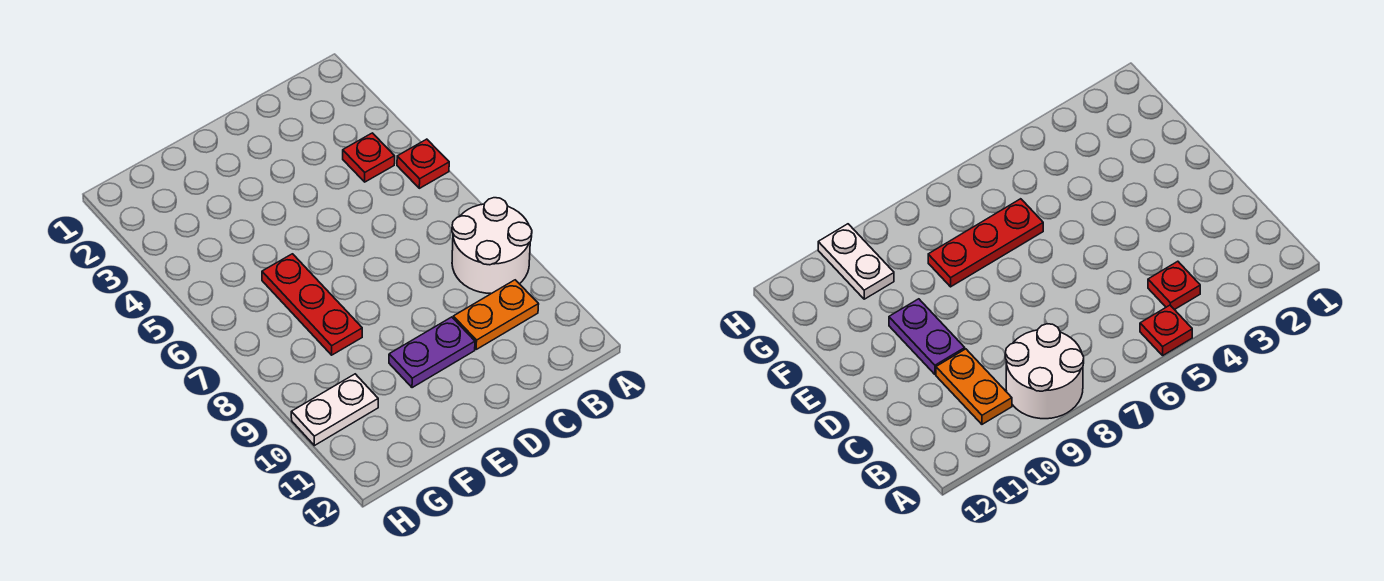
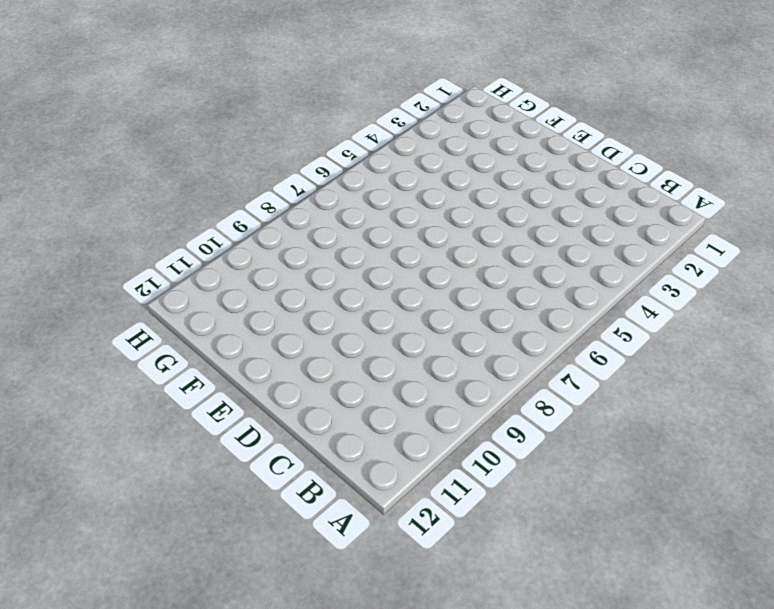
none -> red 1x1 plate [397,139,449,188]
none -> white 2x2 round brick [452,198,532,294]

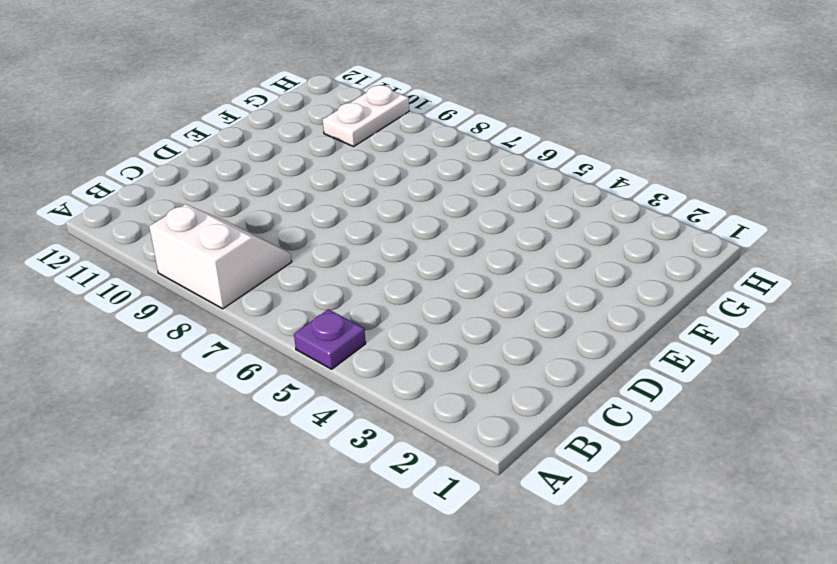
purple 1x1 plate [294,309,366,369] -> red 1x1 plate [397,139,449,188]
white 2x2 slope [149,204,292,309] -> white 2x2 round brick [452,198,532,294]
none -> red 1x1 plate [343,133,395,182]
none -> orange 1x2 plate [453,280,539,349]

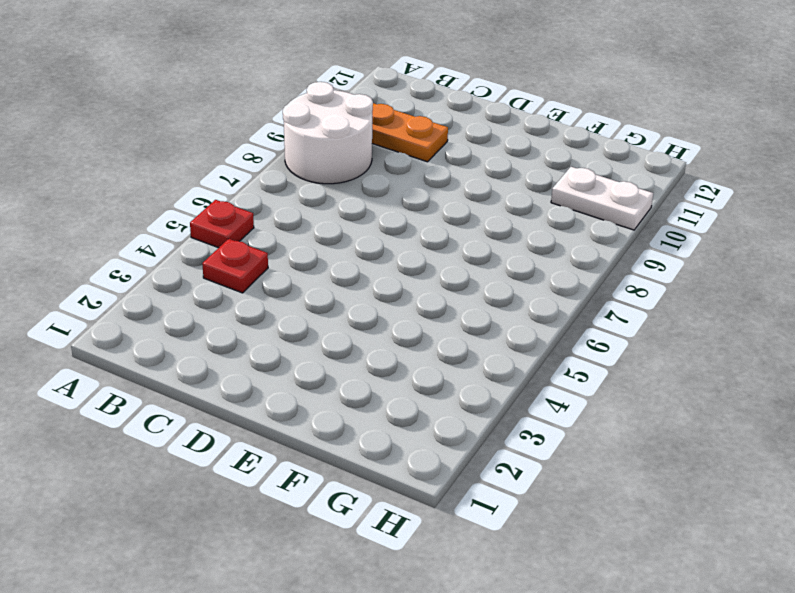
none -> purple 1x2 plate [389,317,475,388]
none -> red 1x3 plate [262,254,362,355]

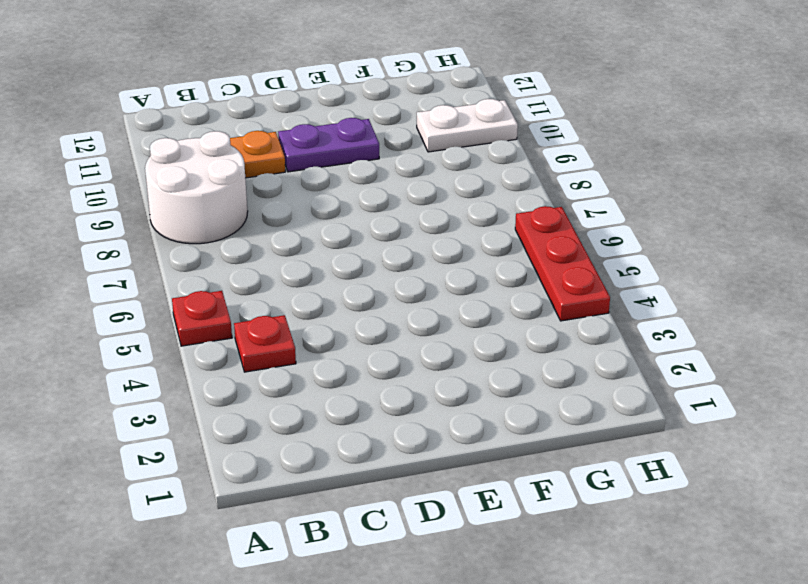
red 1x3 plate [515,206,610,321] -> red 1x3 plate moved to [262,254,362,355]

